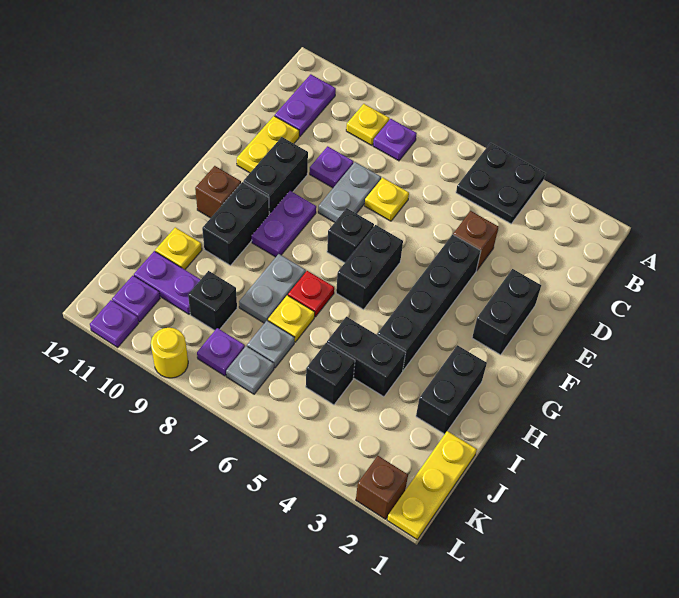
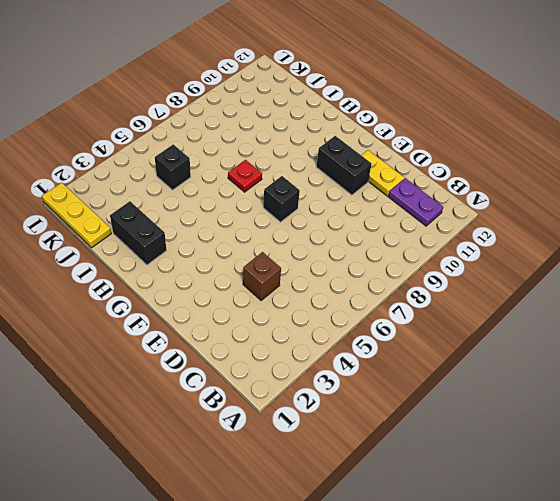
none -> black 2x2 plate [456,143,545,224]
none -> purple 1x1 plate [373,119,417,161]
none -> yellow 1x1 plate [346,104,389,145]
none -> yellow 1x1 plate [365,178,409,221]

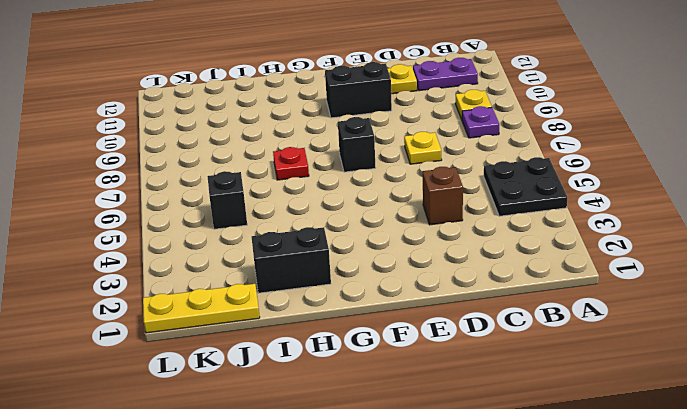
none -> grey 1x2 plate [318,162,381,222]
none -> purple 1x1 plate [310,146,354,188]
none -> black 1x2 brick [472,269,541,355]
none -> black 1x4 brick [377,235,481,370]

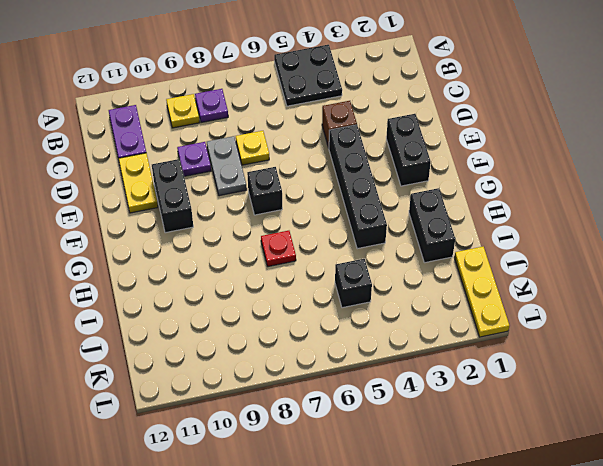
none -> black 1x2 brick [336,225,403,309]
none -> purple 1x2 plate [252,191,316,257]
none -> black 1x2 brick [202,182,269,266]
none -> brown 1x1 brick [195,166,241,218]

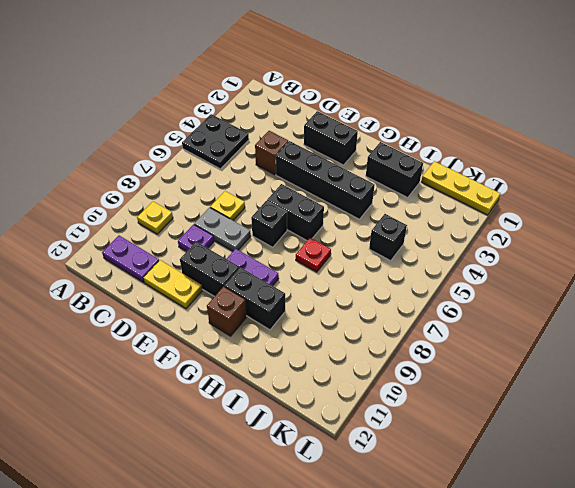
none -> purple 1x1 plate [373,119,417,161]
none -> grey 1x2 plate [239,254,306,323]
none -> black 1x2 brick [327,317,406,397]
none -> yellow 1x1 plate [268,295,315,342]

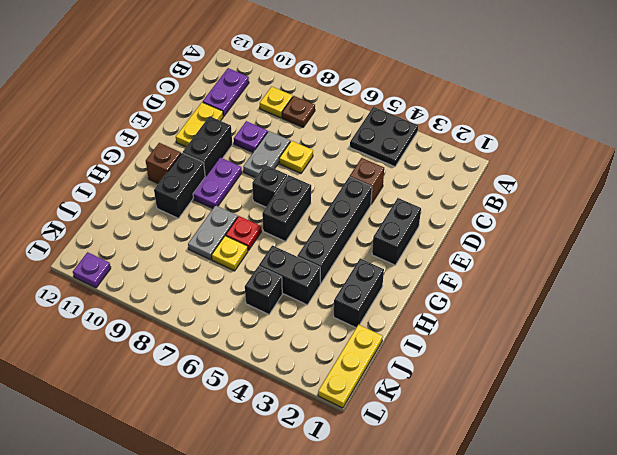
brown 1x1 plate [282,96,315,127] -> purple 1x1 plate [373,119,417,161]
none -> yellow 1x1 plate [155,227,202,270]
none -> grey 1x1 plate [247,321,294,368]
none -> black 1x1 brick [188,271,237,330]
none -> purple 1x2 plate [134,251,201,314]

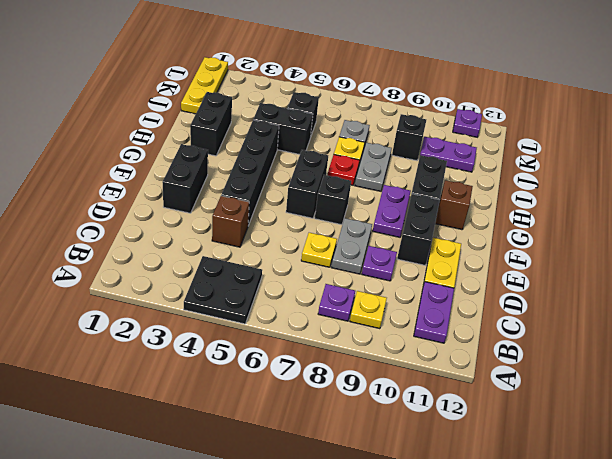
none -> yellow 1x1 plate [155,227,202,270]
none -> grey 1x1 plate [226,346,274,394]
none -> purple 1x1 plate [197,328,245,376]
none -> purple 1x1 plate [112,276,160,322]

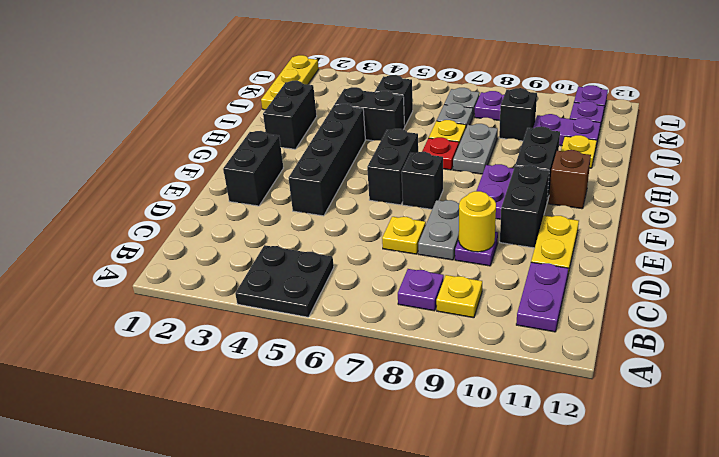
yellow 1x1 round brick [459,191,496,252] -> yellow 1x1 round brick moved to [151,328,188,378]
none -> brown 1x1 brick [453,211,498,271]
none -> brown 1x1 brick [356,456,408,519]

